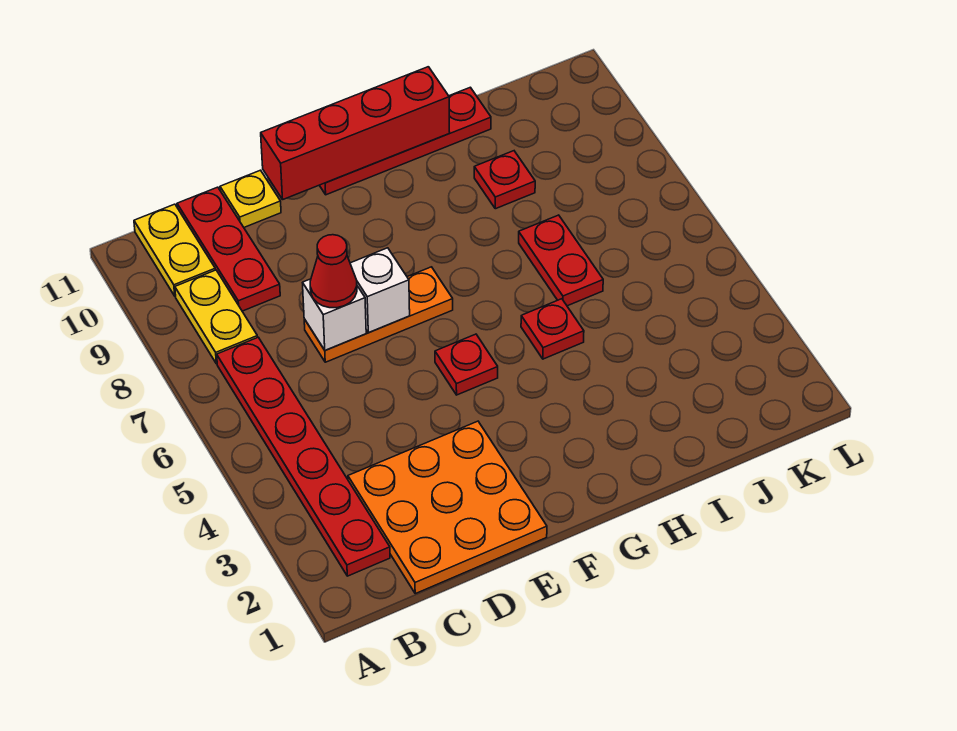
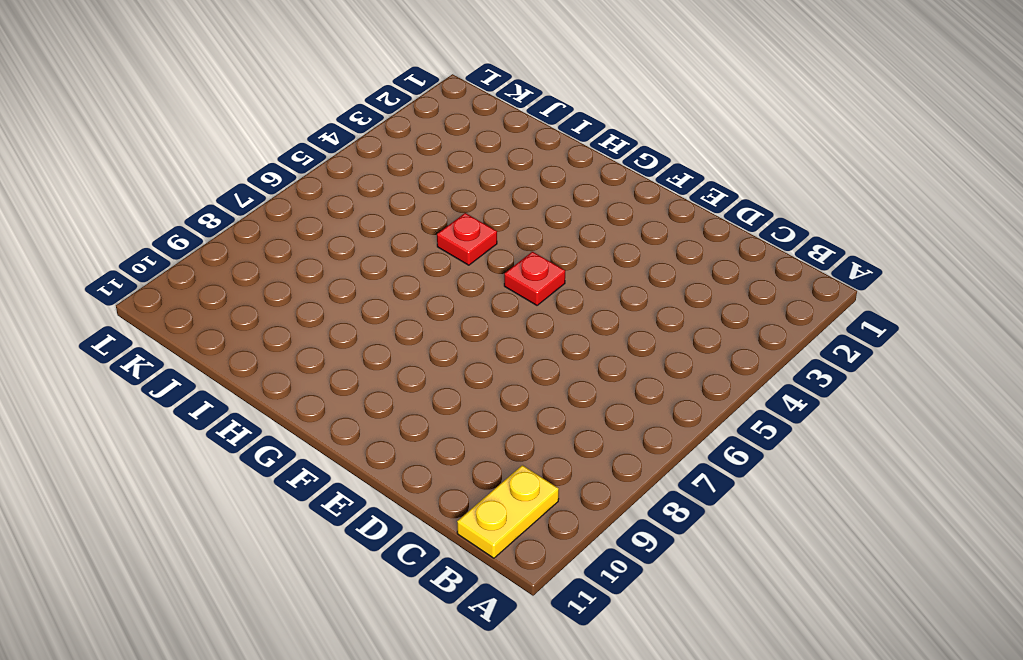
none -> red 1x6 plate [217,337,390,576]
none -> yellow 1x2 plate [175,270,258,364]
none -> orange 3x3 plate [348,421,547,594]

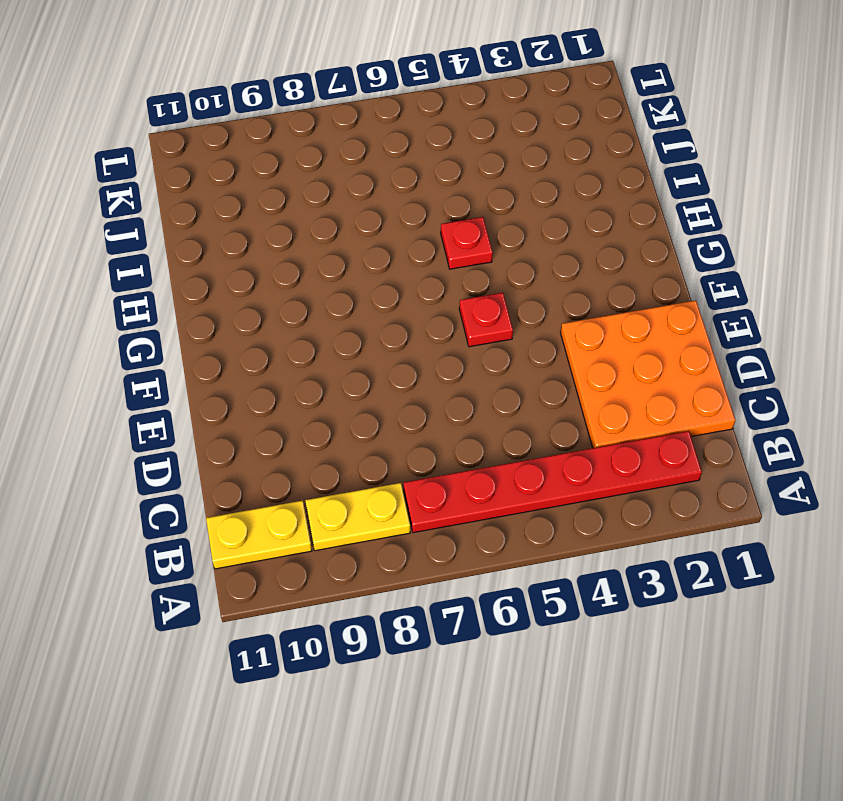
none -> red 1x3 plate [177,187,280,311]
none -> orange 1x3 plate [304,267,453,362]
none -> yellow 1x1 plate [220,170,281,227]

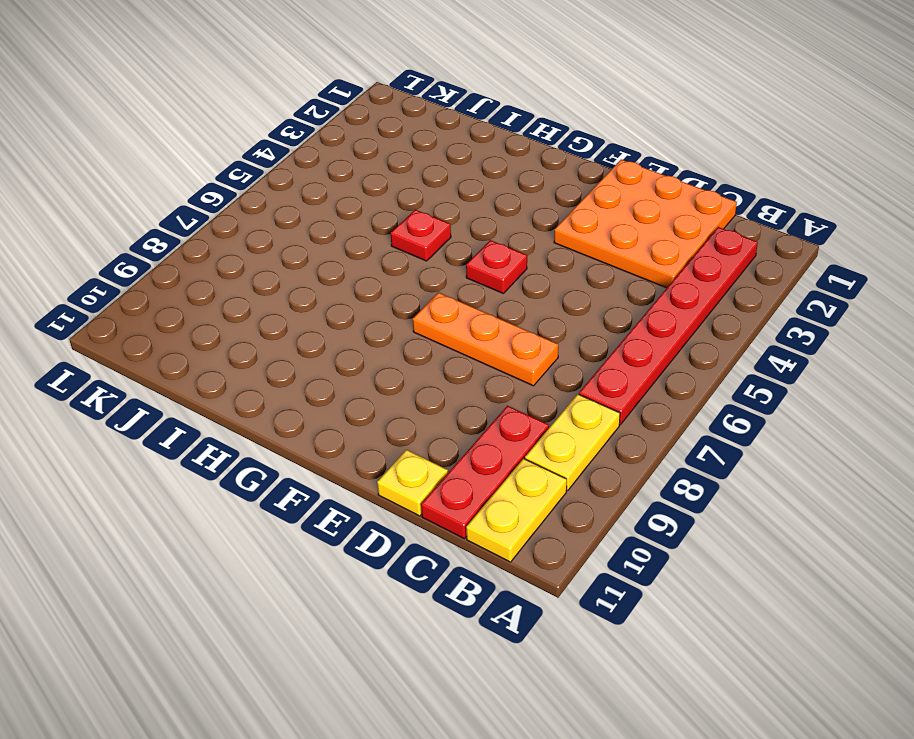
none -> red 1x4 plate [319,87,491,195]
none -> red 1x2 plate [519,215,603,306]
none -> red 1x1 plate [474,151,535,209]

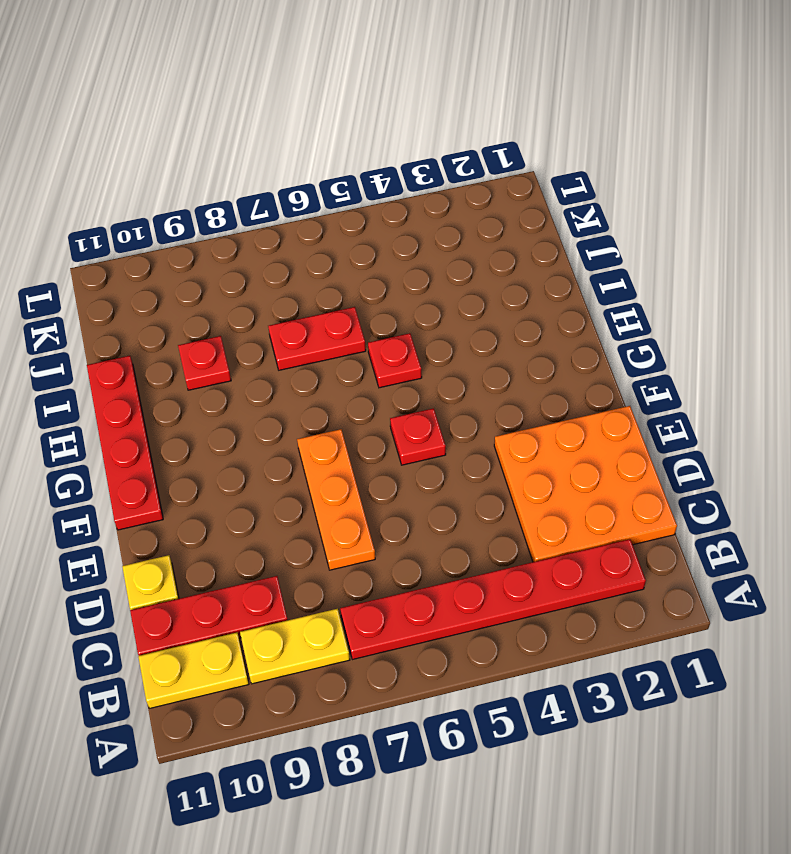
none -> white 1x1 brick [303,279,366,350]
none -> white 1x1 brick [350,248,410,333]
none -> red 1x4 brick [261,67,450,199]

